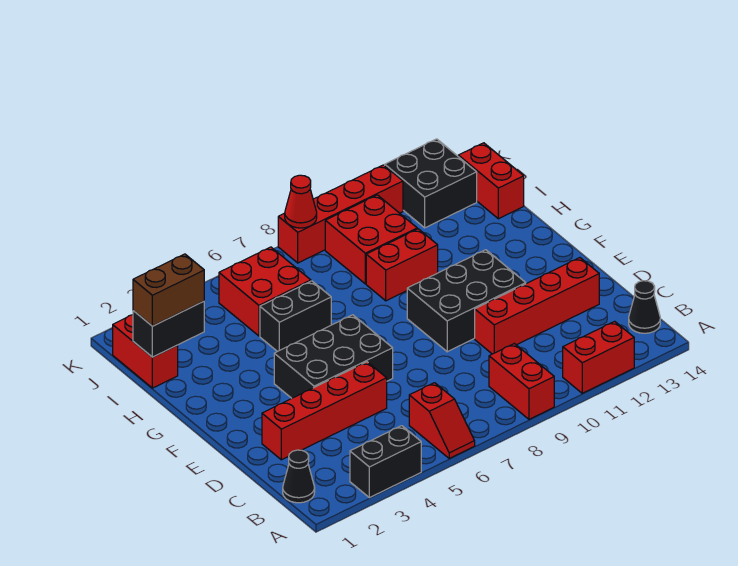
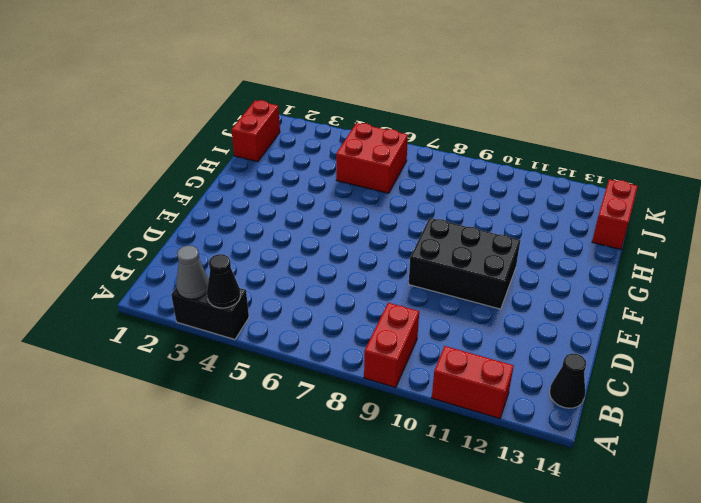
grey 1x1 cone [176,246,209,299] -> none
black 1x1 cone [207,254,240,308] -> black 1x1 cone moved to [283,450,315,503]
none -> red 1x2 slope [409,383,475,458]
none -> red 1x4 brick [262,362,387,460]
none -> red 1x4 brick [475,258,599,354]

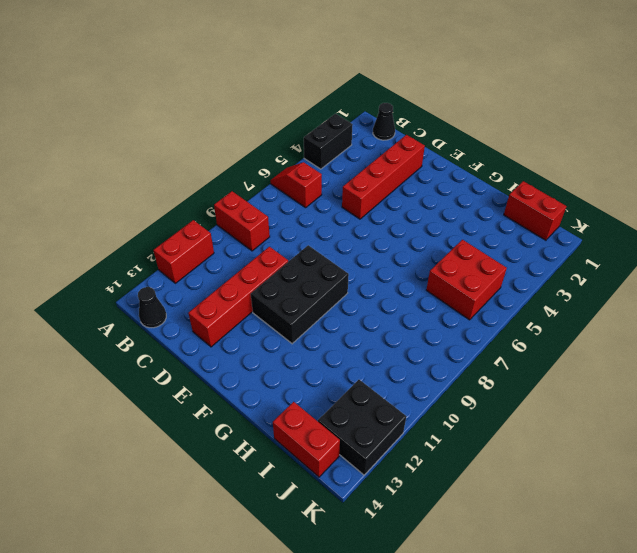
none -> black 2x3 brick [274,315,393,398]
none -> black 1x2 brick [260,281,331,352]
none -> red 1x2 brick [366,229,438,301]

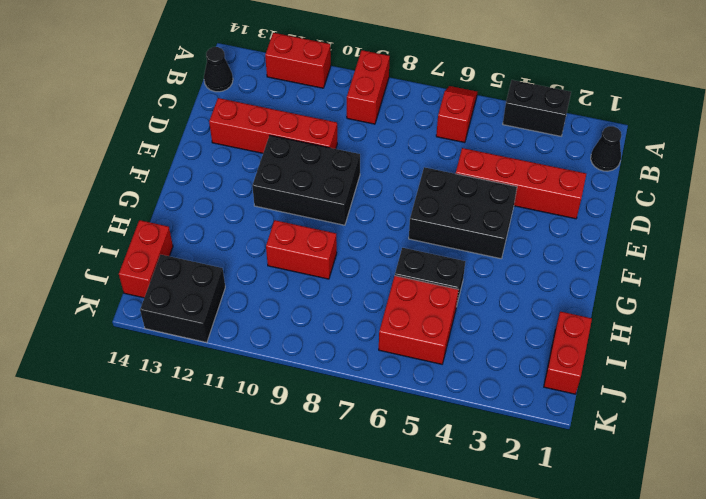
none -> red 2x2 brick [325,195,417,284]
none -> red 1x4 brick [278,165,403,263]
none -> black 1x2 brick [133,301,204,357]

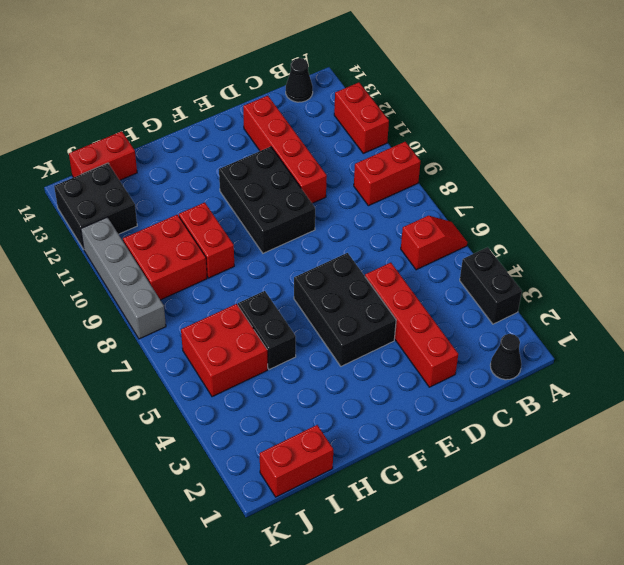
grey 1x4 brick [81,217,166,339] -> red 1x4 brick [278,165,403,263]
none -> black 1x2 brick [133,301,204,357]
none -> red 1x1 cone [285,175,317,228]
none -> brown 1x2 brick [133,254,204,326]

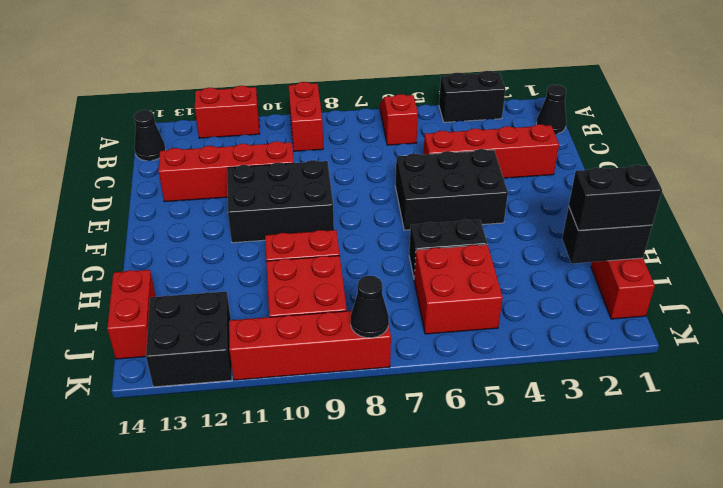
black 1x2 brick [569,165,662,230] -> brown 1x2 brick [133,254,204,326]
black 1x1 cone [351,276,389,338] -> red 1x1 cone [285,175,317,228]

